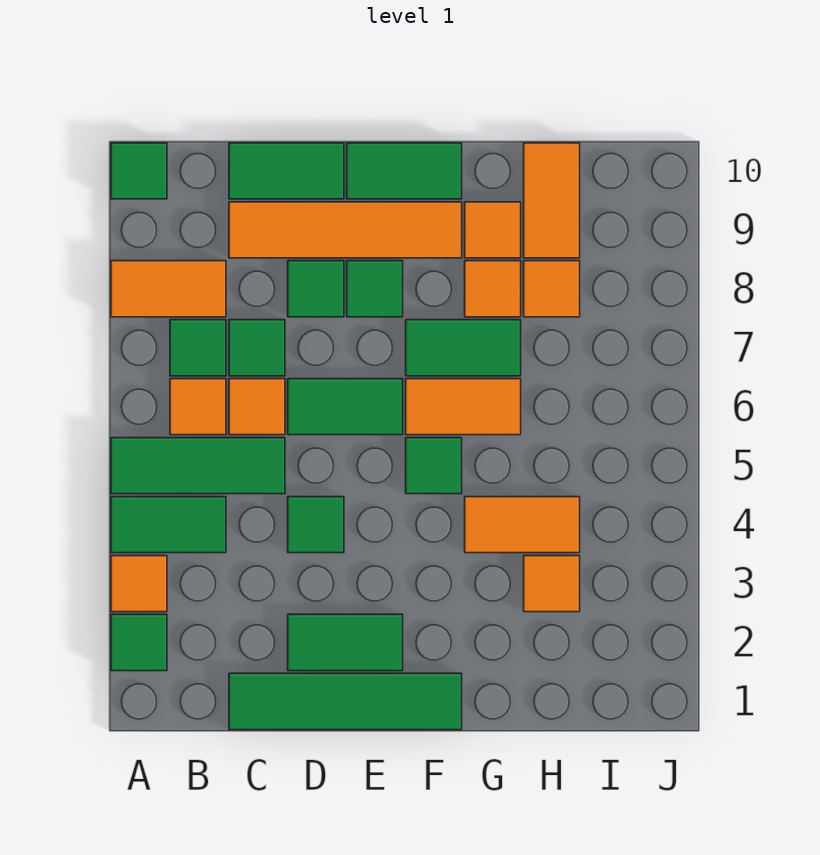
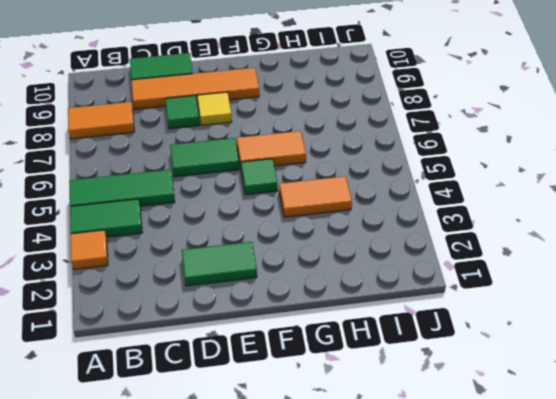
yellow 1x1 tile [197,92,232,125] -> green 1x1 tile [347,261,403,317]
none -> green 1x1 tile [111,614,167,671]
none -> green 1x1 tile [111,143,167,199]
none -> orange 1x1 tile [170,379,226,435]

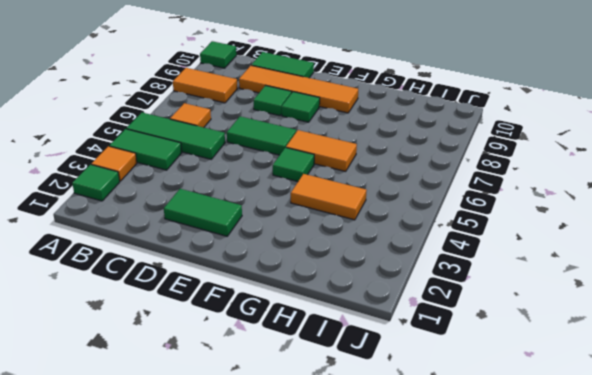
none -> green 1x1 tile [170,320,226,376]
none -> green 1x4 tile [229,673,462,730]
none -> orange 1x1 tile [229,379,285,435]

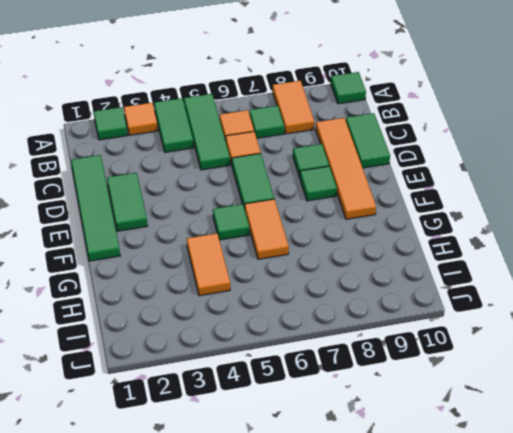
none -> green 1x1 tile [229,320,285,376]
none -> green 1x1 tile [288,497,344,553]
none -> green 1x2 tile [347,143,462,199]

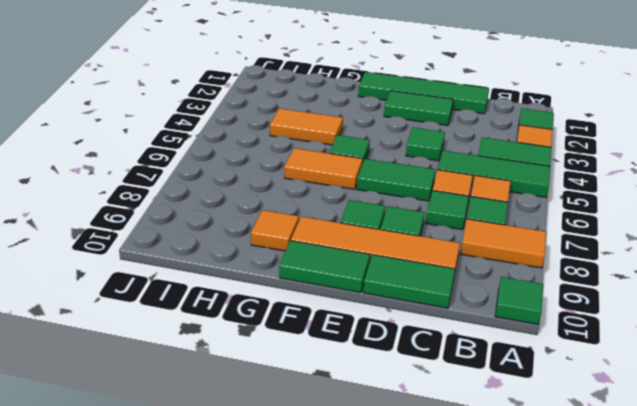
none -> green 1x2 tile [406,320,521,376]
none -> orange 1x1 tile [465,261,521,317]
none -> orange 1x1 tile [524,556,580,612]

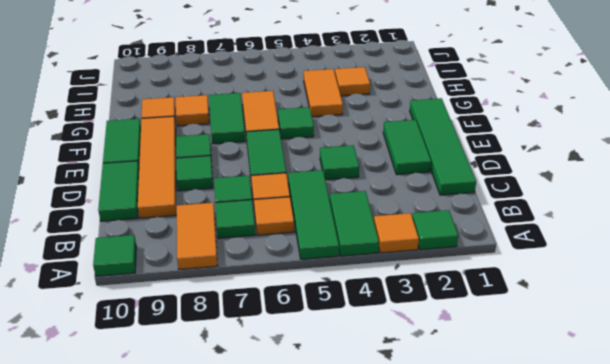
none -> orange 1x1 tile [524,261,580,317]
none -> orange 1x2 tile [524,143,580,258]

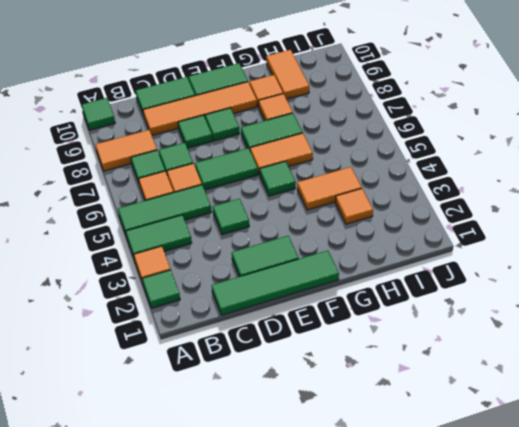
none -> orange 1x1 tile [524,261,580,317]

